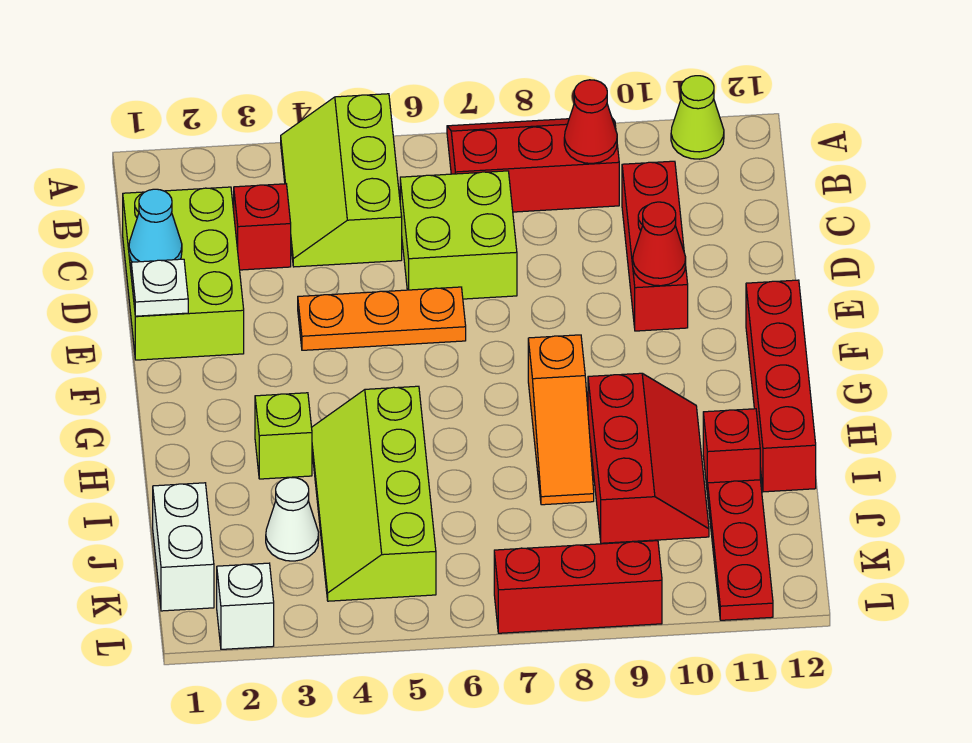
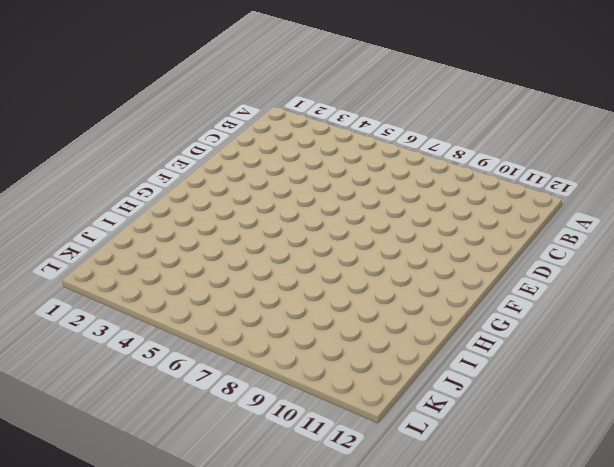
none -> lime 2x3 slope [281,94,402,267]
none -> red 2x3 slope [447,118,619,212]
none -> lime 1x1 cone [671,76,724,159]

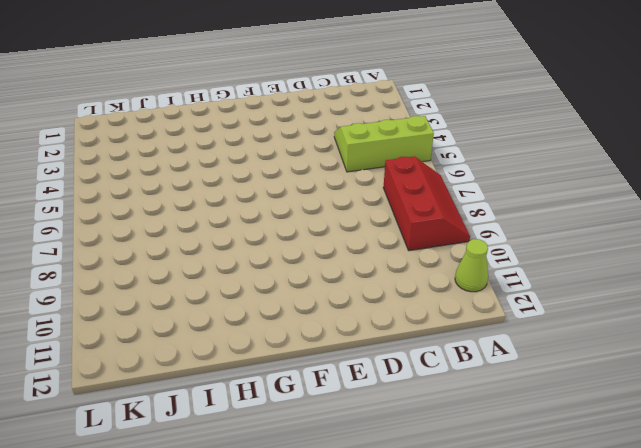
none -> lime 2x3 brick [123,187,244,360]
none -> red 1x1 brick [234,184,291,270]
none -> lime 2x2 brick [400,171,517,299]

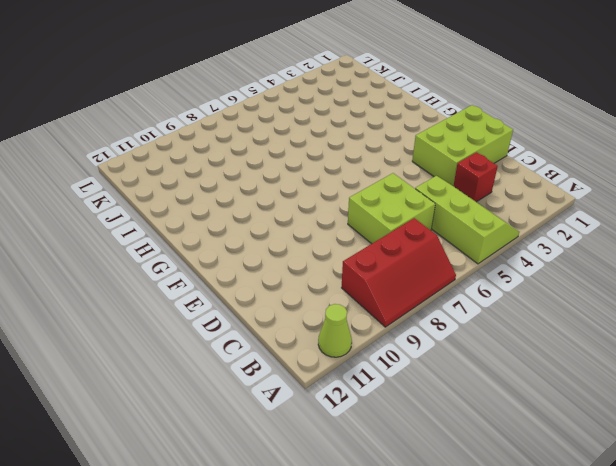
lime 2x3 brick [412,105,513,185] -> lime 2x3 brick turned to [123,187,244,360]
none -> red 1x3 brick [622,161,688,331]
none -> orange 1x3 plate [298,287,466,350]
none -> red 1x4 brick [746,280,816,492]

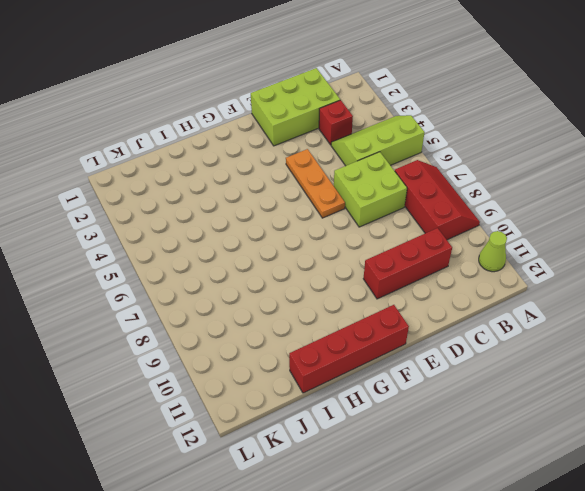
none -> orange 1x3 slope [528,335,594,505]
none -> lime 1x1 brick [255,393,312,479]
none -> lime 2x4 slope [312,386,436,601]

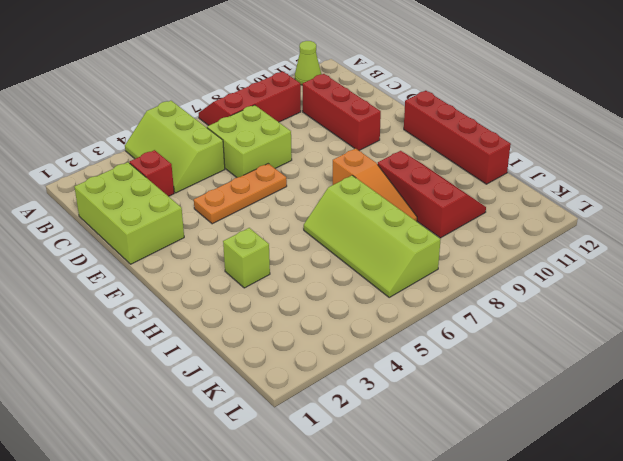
lime 2x4 slope [304,175,441,297] -> lime 2x4 slope moved to [312,386,436,601]
none -> red 1x1 brick [703,409,760,495]
none -> white 1x2 brick [153,483,214,611]
none -> white 1x1 cone [266,477,319,561]

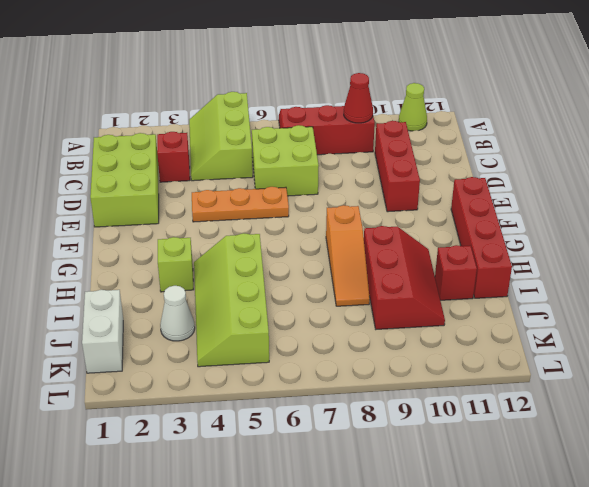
none -> red 1x3 plate [708,480,773,620]
none -> white 1x1 brick [217,563,274,649]
none -> red 1x3 brick [494,541,662,633]

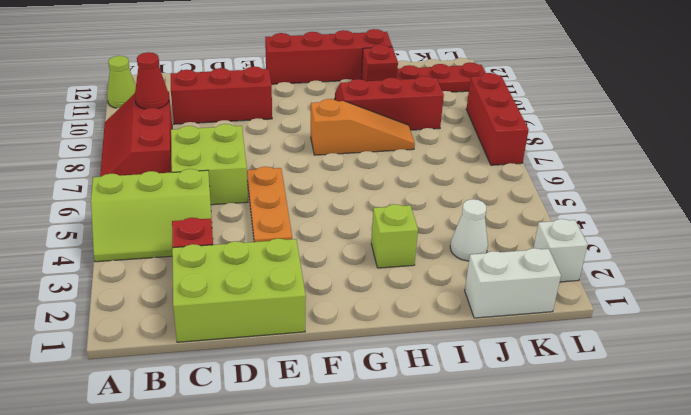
none -> lime 2x4 slope [312,386,436,601]
none -> cyan 1x1 cone [129,189,182,262]
none -> white 1x1 plate [131,259,188,316]

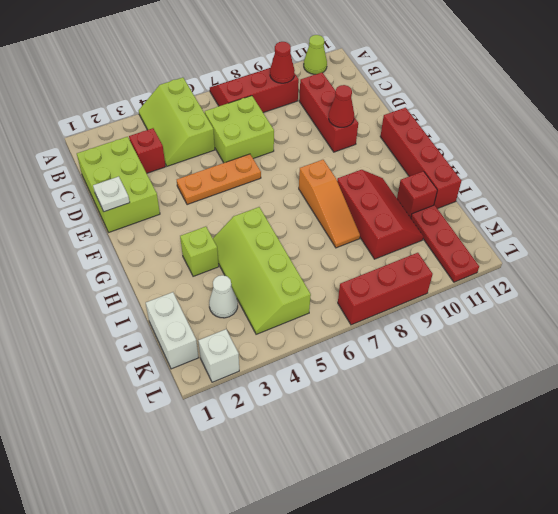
none -> cyan 1x1 cone [129,189,182,262]

